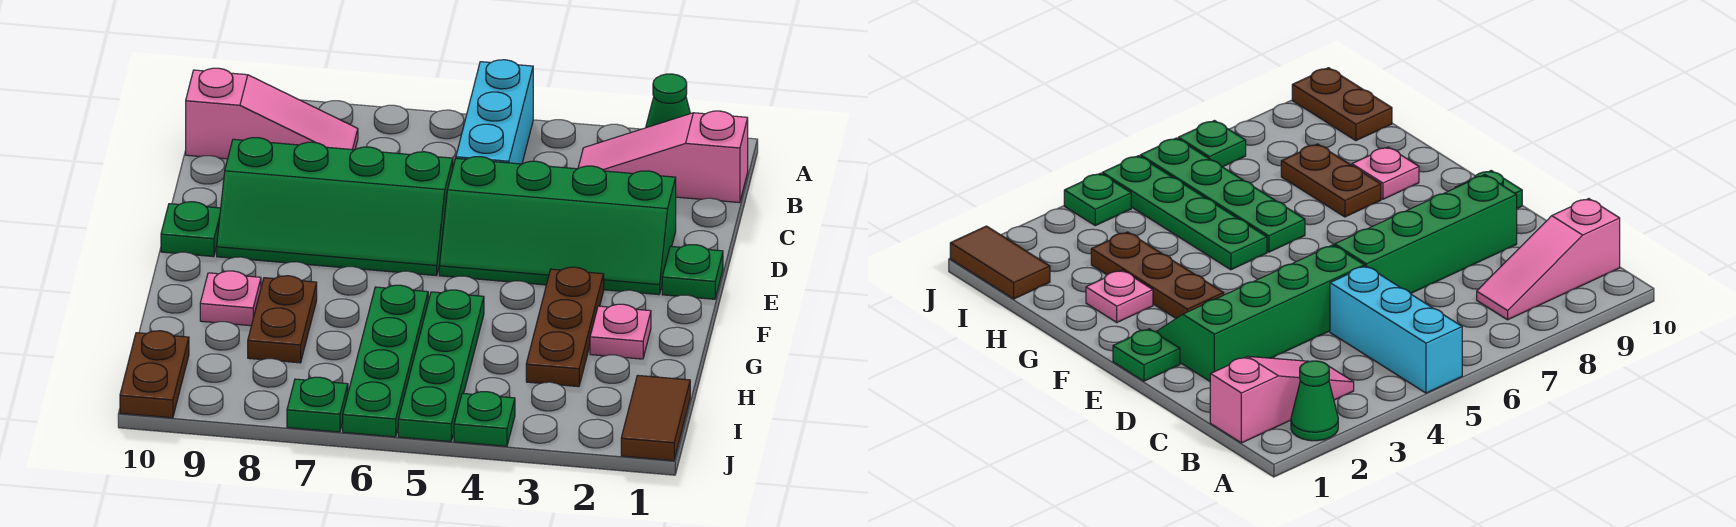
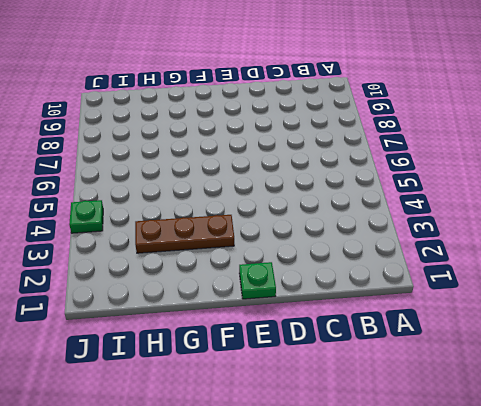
none -> green 1x1 cone [646,74,690,128]
none -> cyan 1x3 brick [456,60,533,164]
none -> pink 1x3 slope [578,111,748,203]

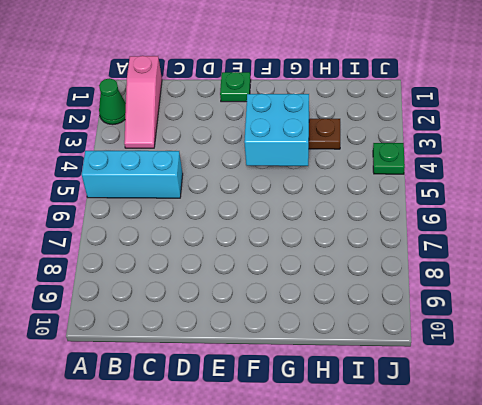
cyan 2x2 brick [244,94,309,166] -> none
none -> pink 1x3 slope [186,68,358,159]
none -> green 2x4 slope [439,157,676,295]
none -> green 2x4 slope [217,138,453,276]

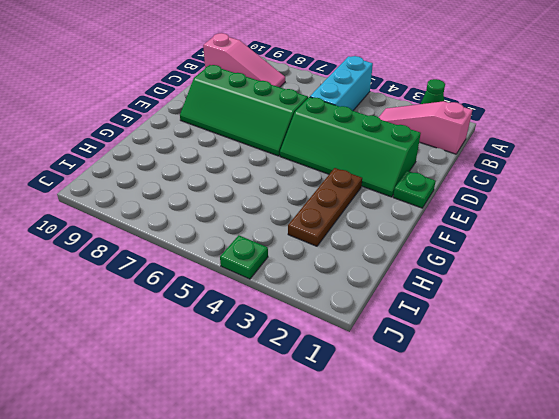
none -> green 1x1 plate [161,202,221,257]
none -> pink 1x1 plate [590,304,651,359]
none -> green 1x4 plate [398,290,484,442]

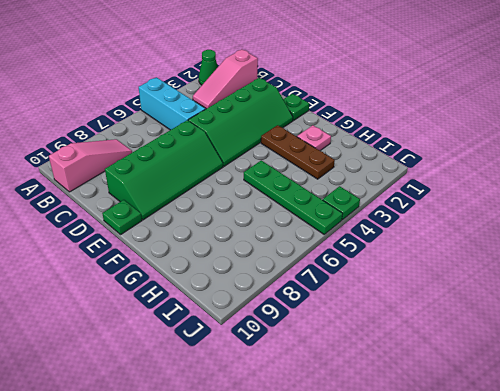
none -> green 1x4 plate [343,285,428,437]
none -> brown 1x2 plate [248,276,317,363]
none -> pink 1x1 plate [200,271,261,326]

